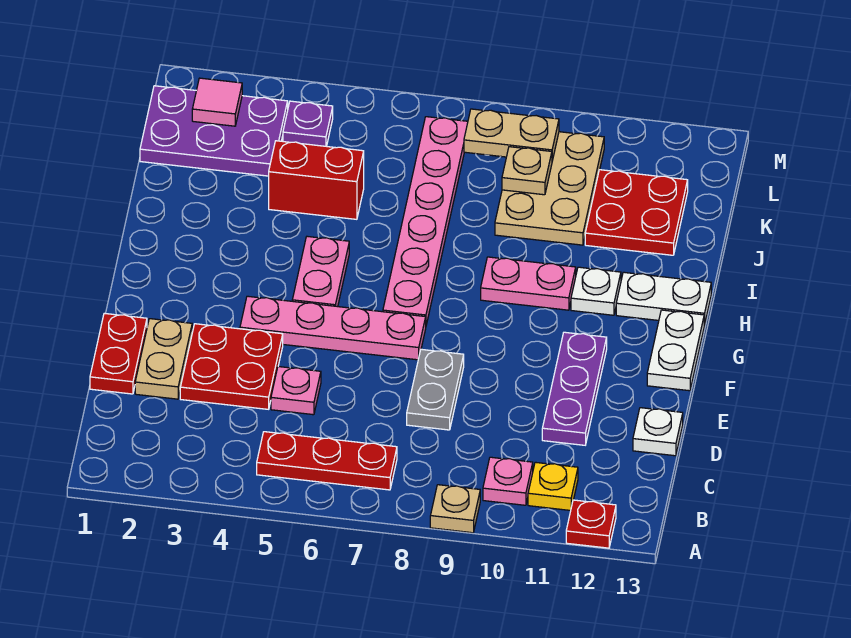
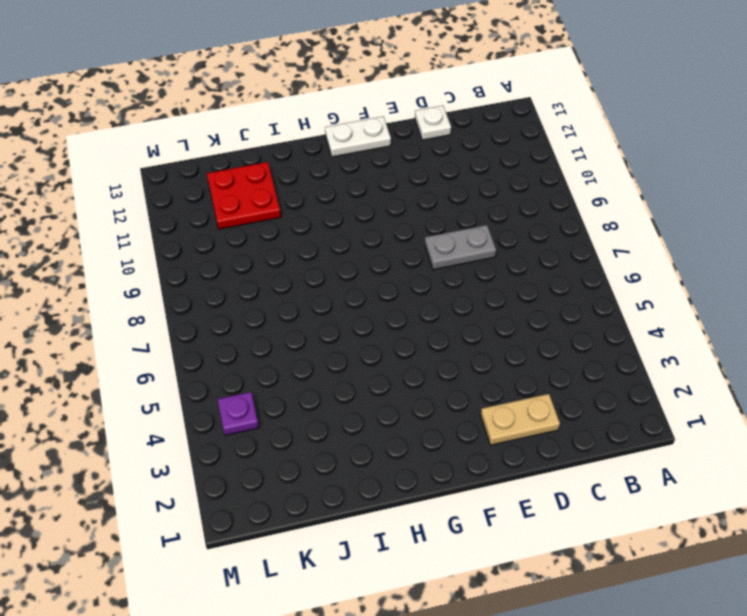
none -> tan 1x1 plate [430,485,480,533]
none -> red 1x1 plate [566,500,616,548]
none -> red 1x3 plate [257,432,397,490]

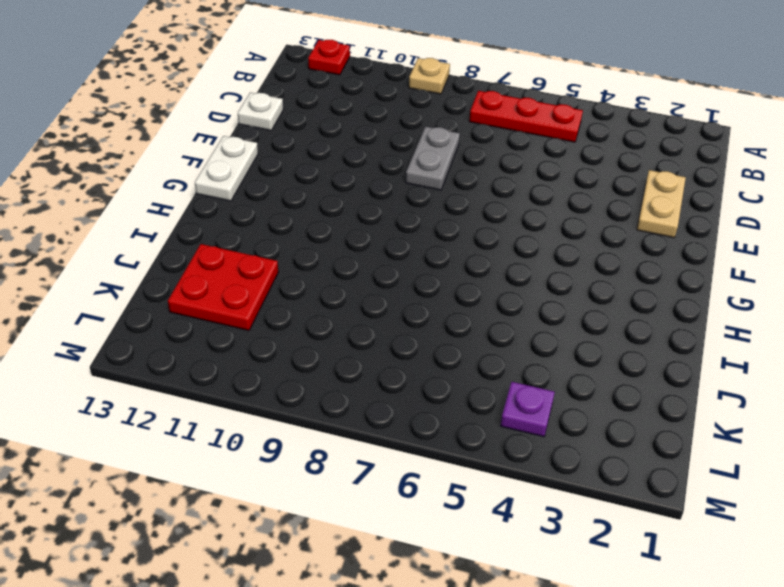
none -> pink 1x1 plate [483,457,533,505]
none -> yellow 1x1 plate [528,462,578,510]
none -> red 1x2 plate [90,313,147,394]

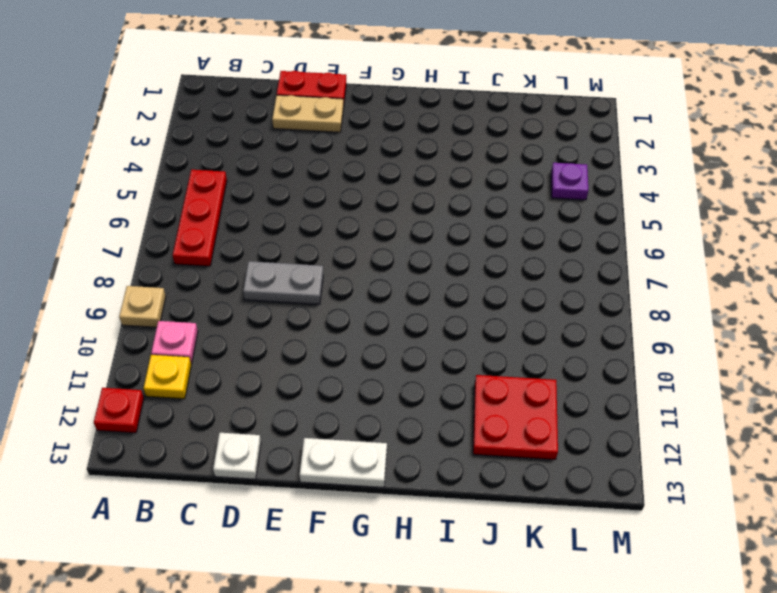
none -> red 2x2 plate [180,324,283,409]
none -> pink 1x1 plate [271,367,321,415]
none -> purple 1x3 plate [542,332,607,445]

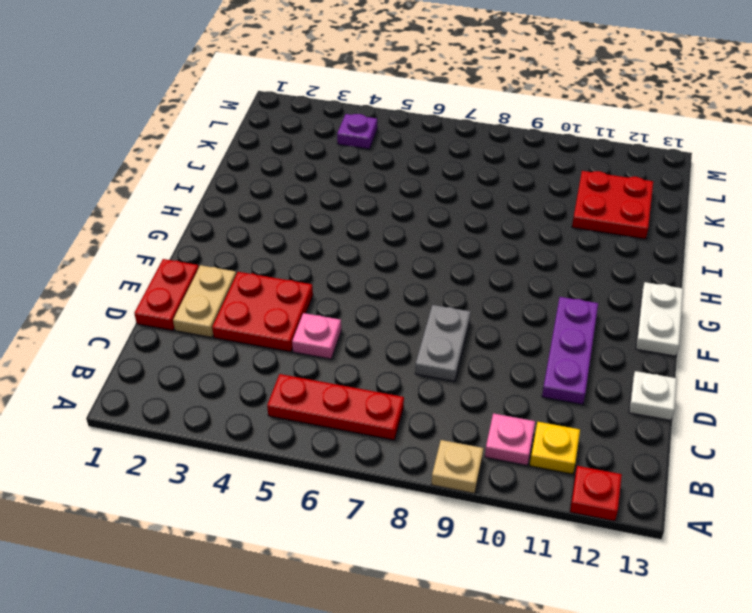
none -> pink 1x4 plate [240,296,426,360]
none -> pink 1x2 plate [292,236,349,307]
none -> pink 1x6 plate [383,117,468,325]

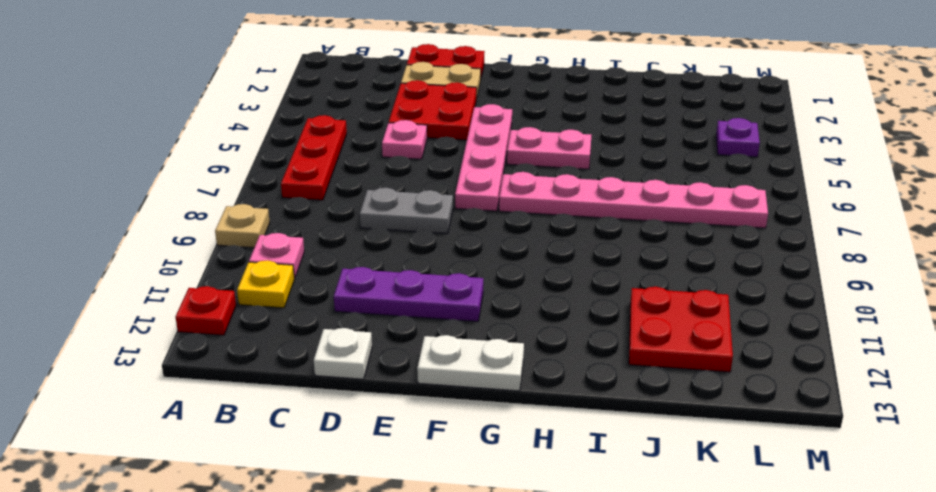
none -> pink 1x2 plate [481,257,576,310]
none -> white 1x1 plate [571,267,621,315]
none -> white 1x2 plate [616,272,711,325]

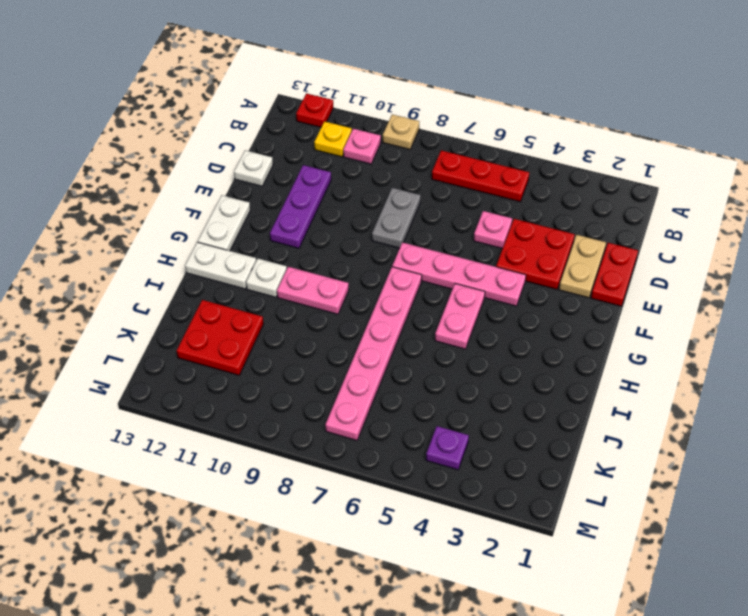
none -> red 1x2 brick [269,141,364,219]
none -> tan 2x3 plate [495,132,604,245]
none -> purple 2x3 plate [140,86,288,176]

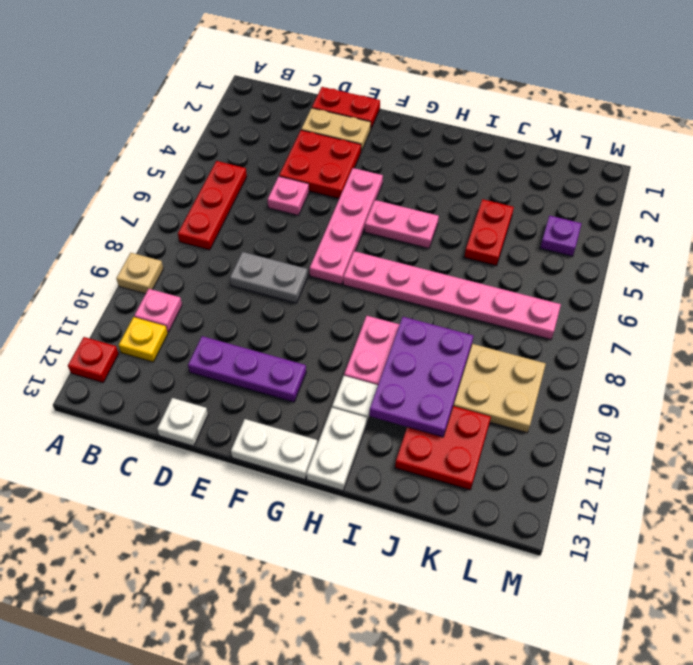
purple 2x3 plate [369,317,473,437] -> purple 2x3 plate moved to [140,86,288,176]
red 1x2 plate [465,199,514,266] -> red 1x2 brick [269,141,364,219]
none -> tan 1x1 plate [502,147,552,195]
none -> pink 1x1 tile [192,78,242,126]
none -> tan 1x2 plate [464,109,559,161]

